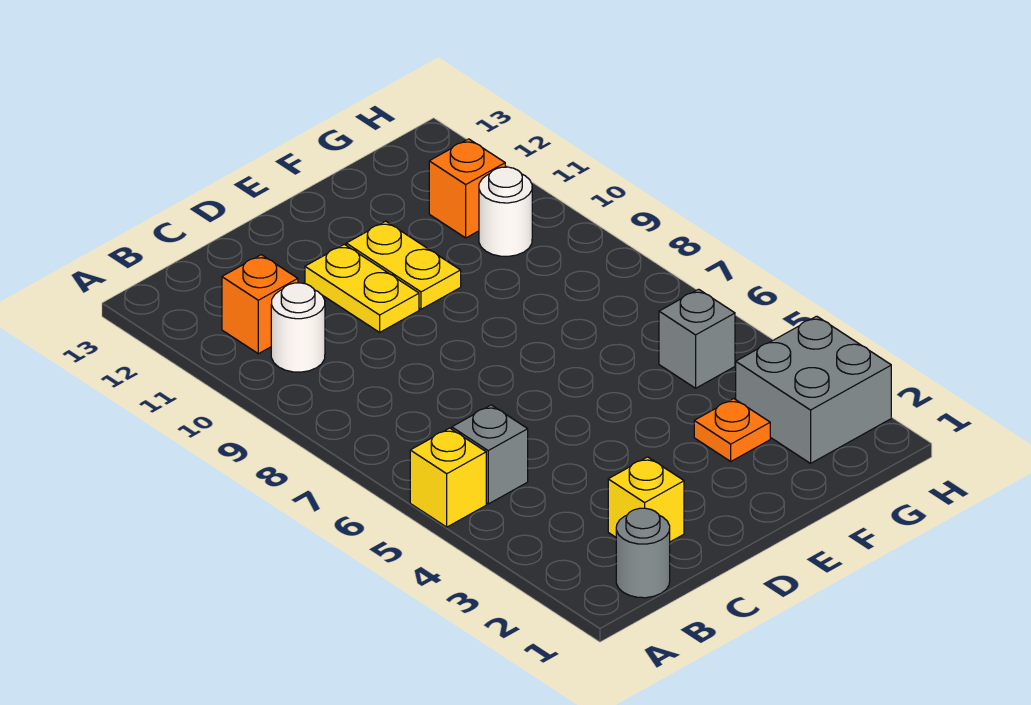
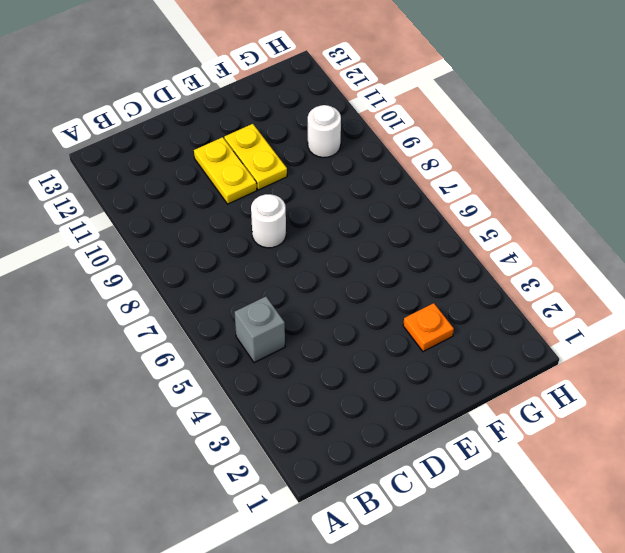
white 1x1 round brick [251,194,286,248] -> white 1x1 round brick moved to [271,283,325,372]
none -> yellow 1x1 brick [410,428,486,527]
none -> grey 1x1 round brick [616,508,670,598]
none -> orange 1x1 brick [222,255,298,354]

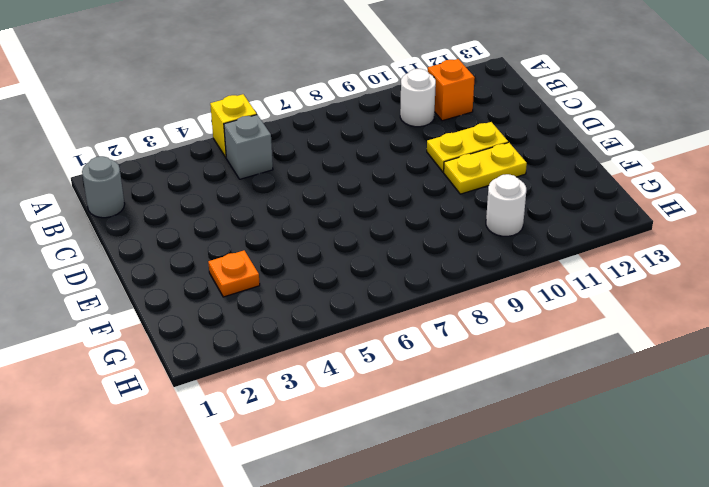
none -> yellow 1x1 brick [608,457,684,542]
none -> grey 2x2 brick [736,316,891,463]
none -> grey 1x1 brick [659,289,735,388]

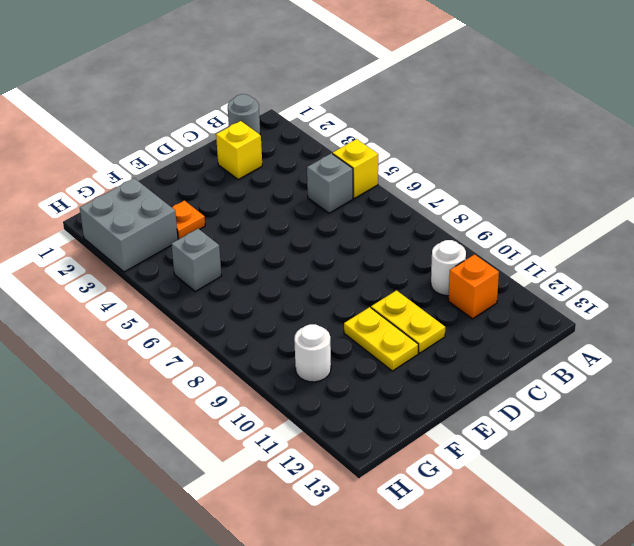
none -> orange 1x1 brick [429,139,505,238]

